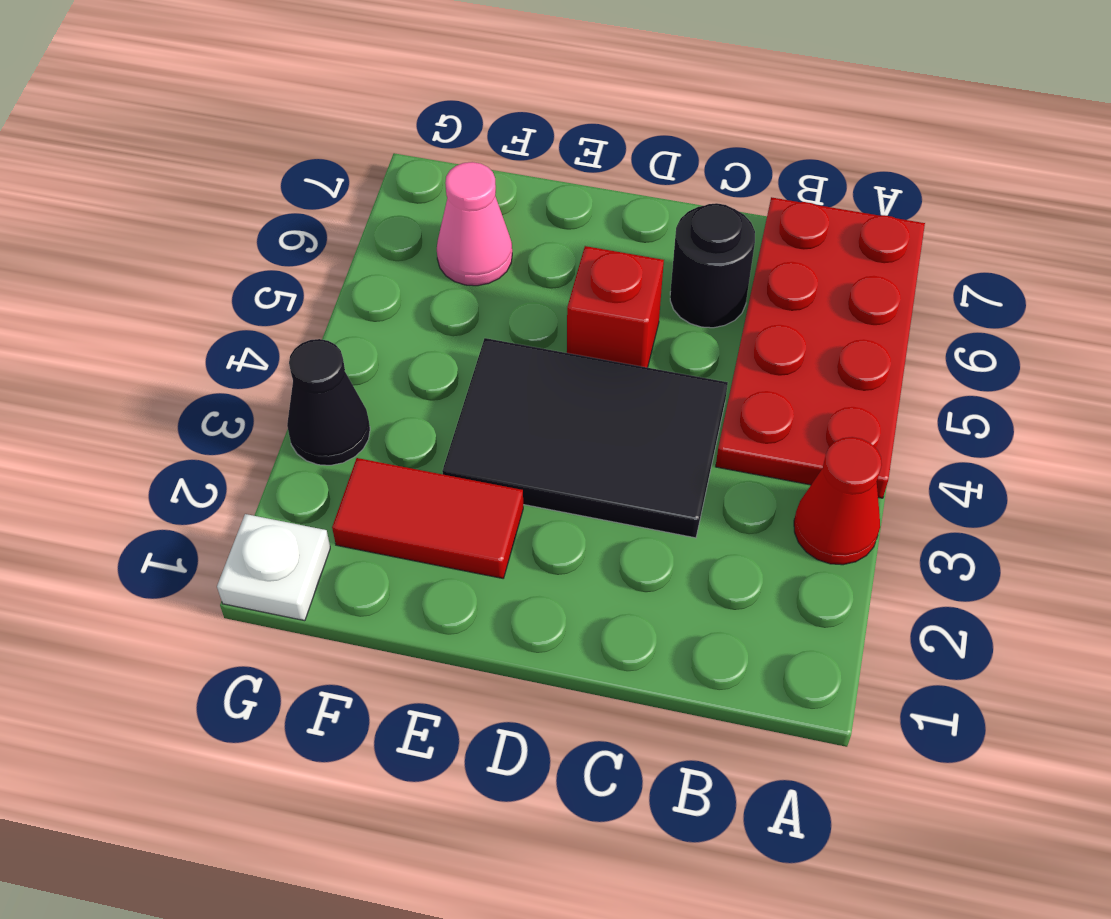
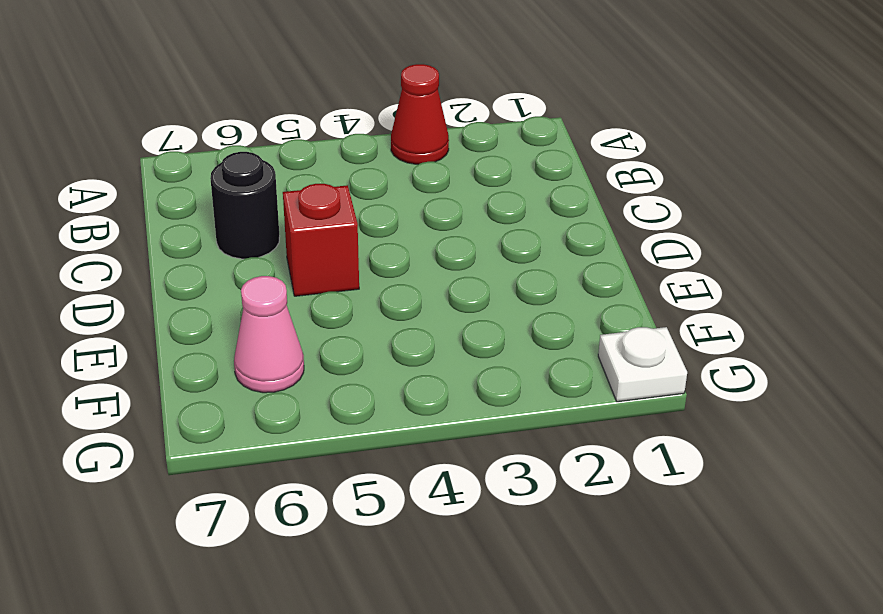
none -> red 2x4 plate [716,197,925,498]
none -> black 2x3 tile [442,338,728,538]

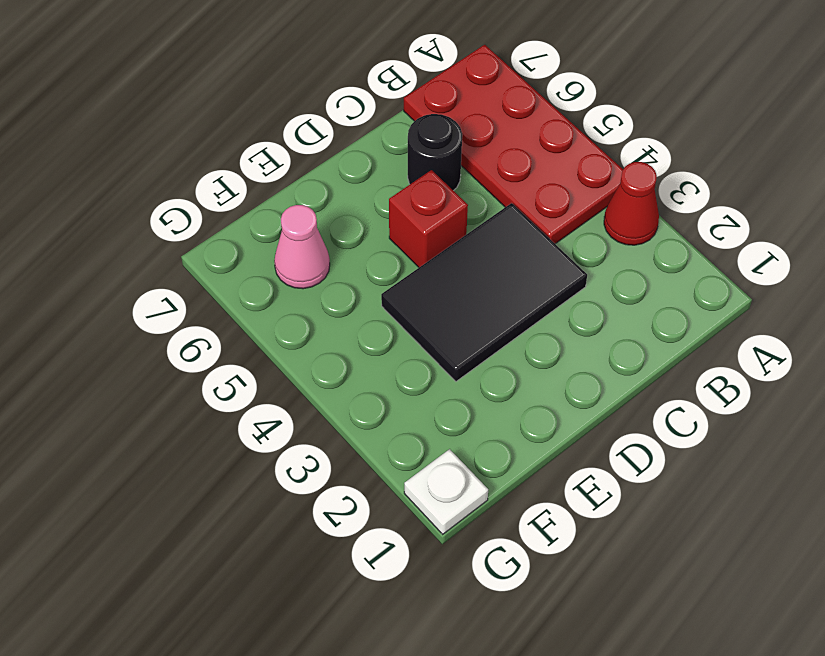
none -> red 1x2 tile [332,458,523,578]
none -> black 1x1 cone [287,339,370,465]

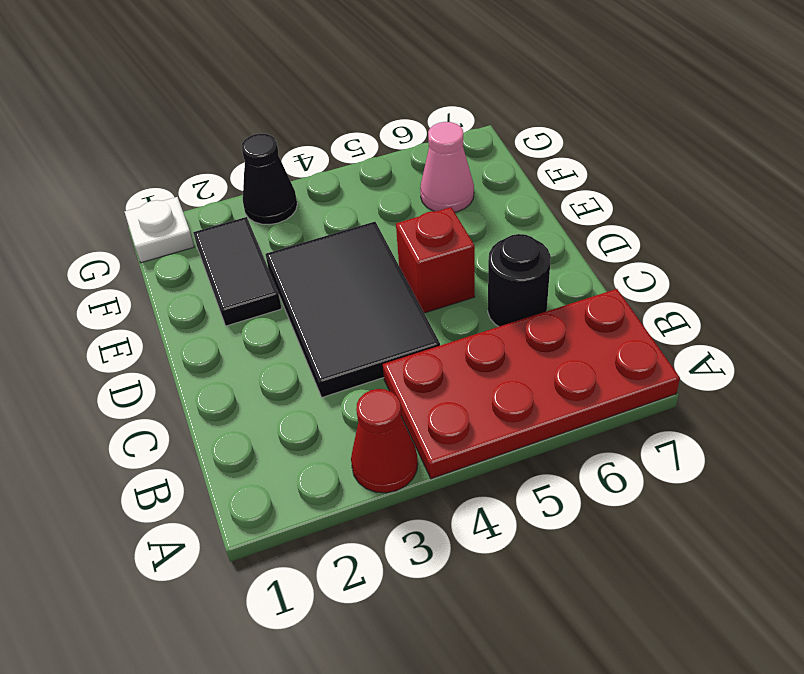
black 1x2 tile [193,217,282,326] -> red 1x2 tile [332,458,523,578]

